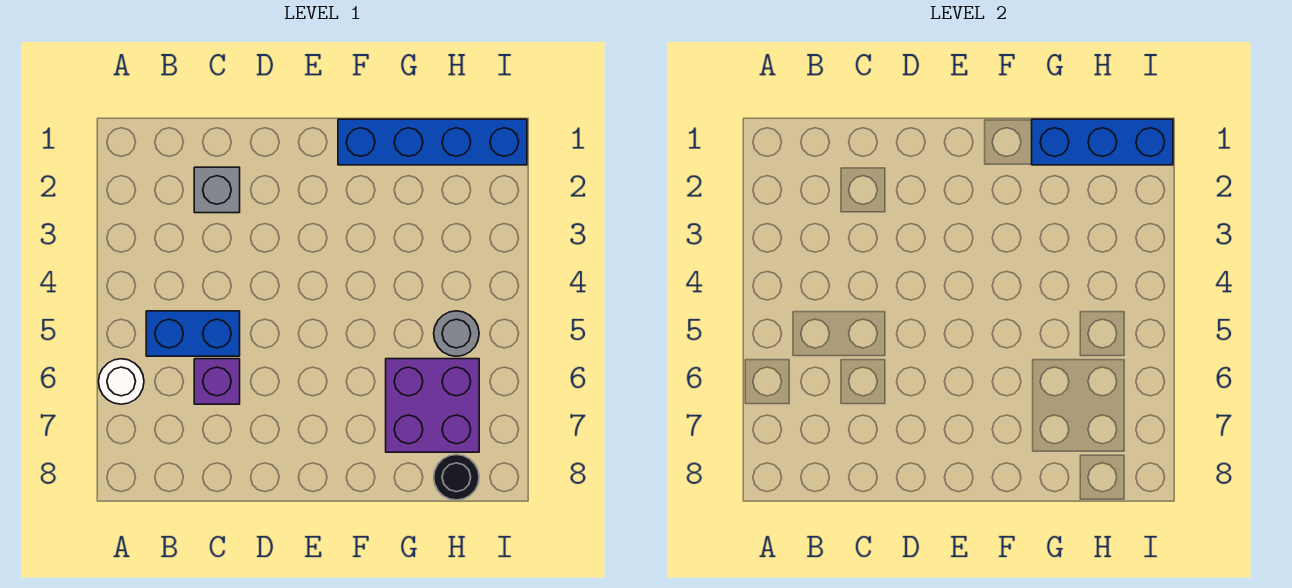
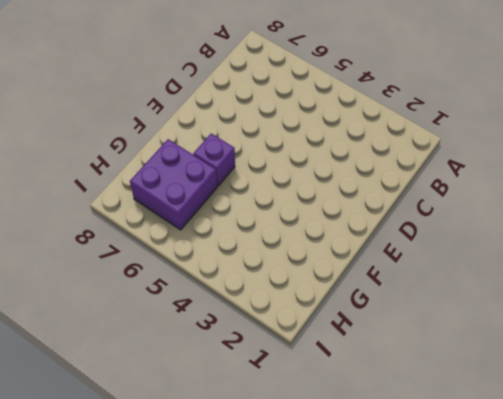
purple 1x1 brick [193,133,235,186] -> purple 1x1 brick moved to [194,359,240,404]
none -> white 1x1 round brick [99,359,144,404]
none -> blue 1x2 brick [146,311,240,356]

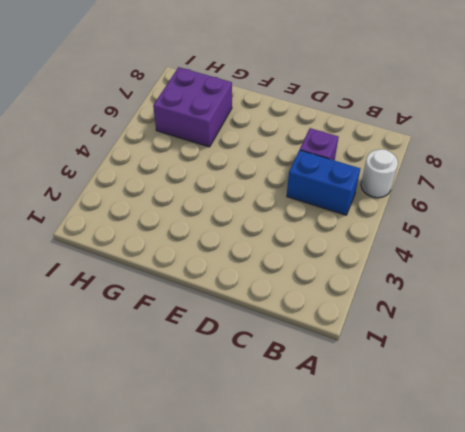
none -> grey 1x1 brick [194,167,240,213]
none -> blue 1x4 brick [338,119,527,165]

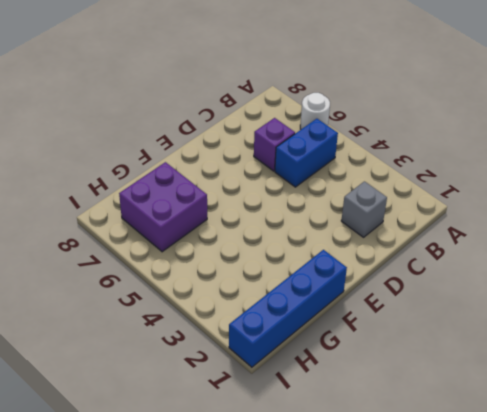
none -> grey 1x1 round brick [434,311,479,356]
none -> black 1x1 round brick [434,455,479,500]

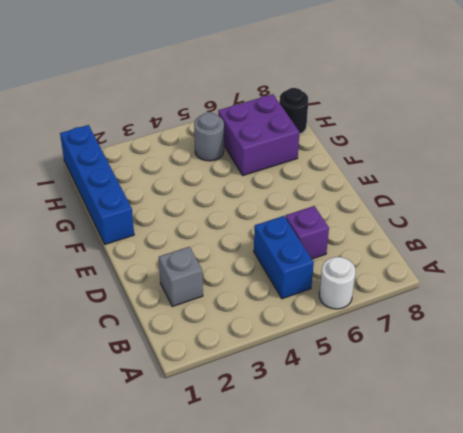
none -> blue 1x3 brick [1032,119,1173,165]

